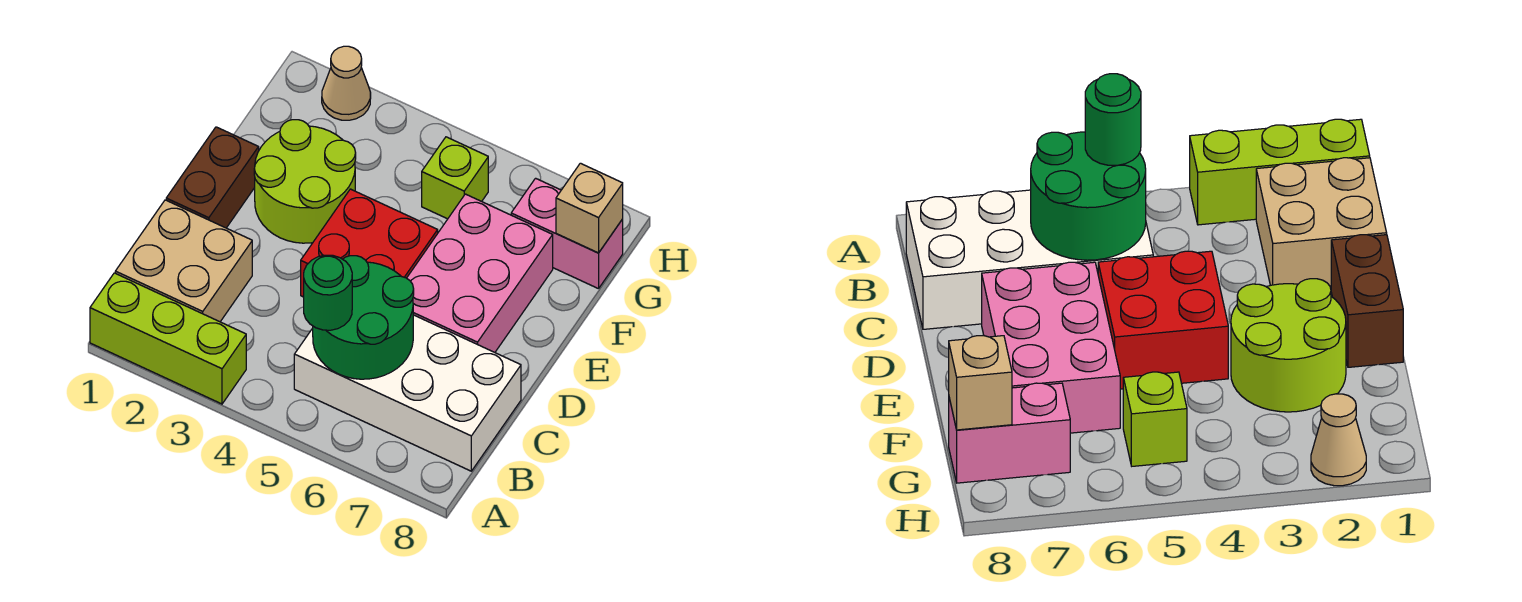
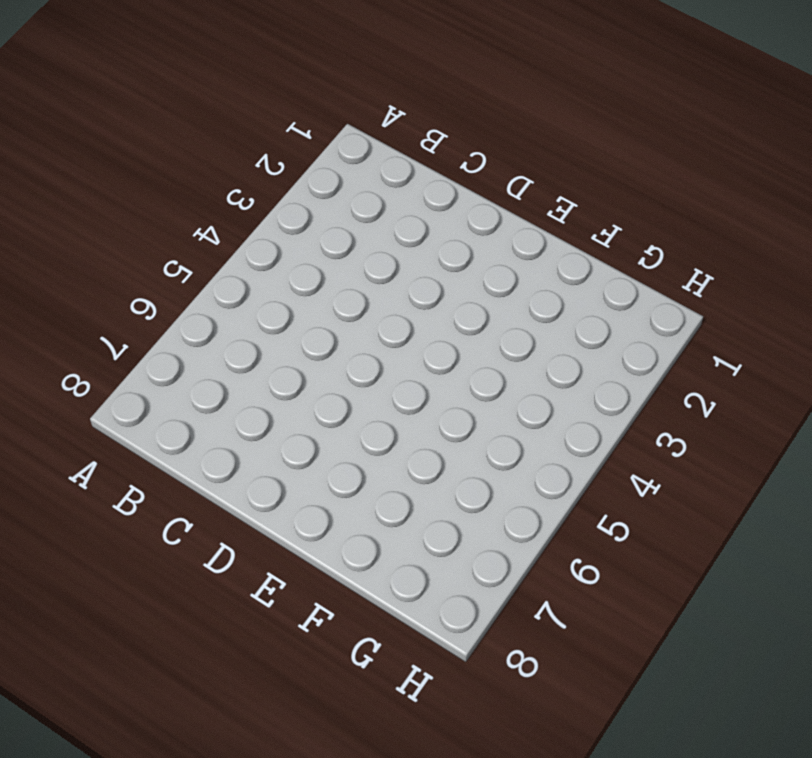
none -> lime 1x3 brick [90,273,246,404]
none -> tan 2x2 brick [115,200,252,322]
none -> white 2x4 brick [294,315,521,471]

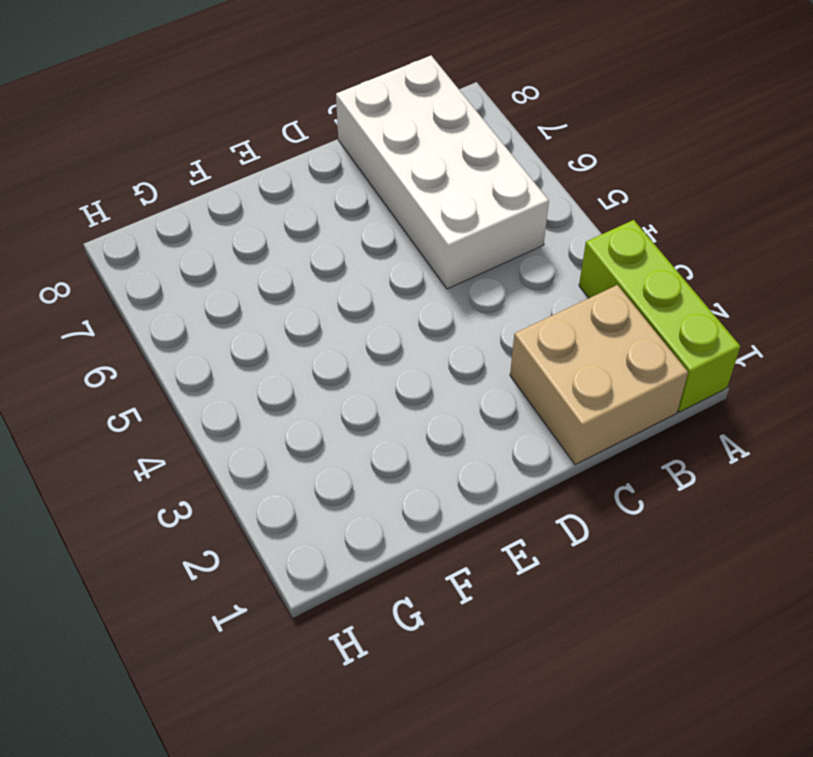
none -> brown 1x2 brick [166,127,259,228]
none -> red 2x2 brick [301,189,438,297]
none -> pink 2x3 brick [407,194,553,352]

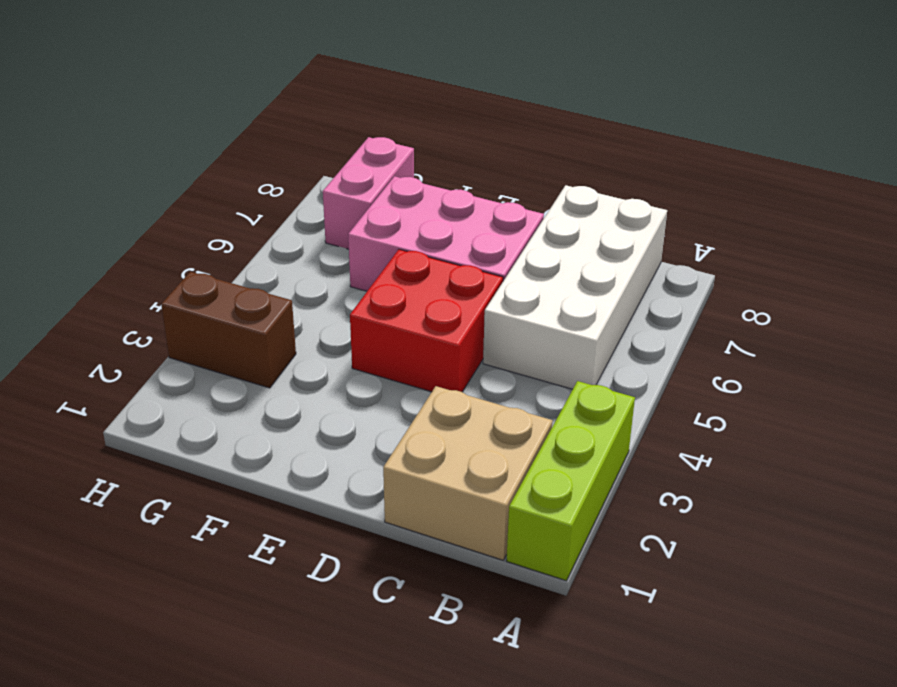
brown 1x2 brick [161,272,296,388] -> brown 1x2 brick moved to [166,127,259,228]
none -> lime 2x2 round brick [254,120,356,243]
none -> lime 1x1 brick [422,137,488,219]
none -> tan 1x1 cone [322,46,371,120]

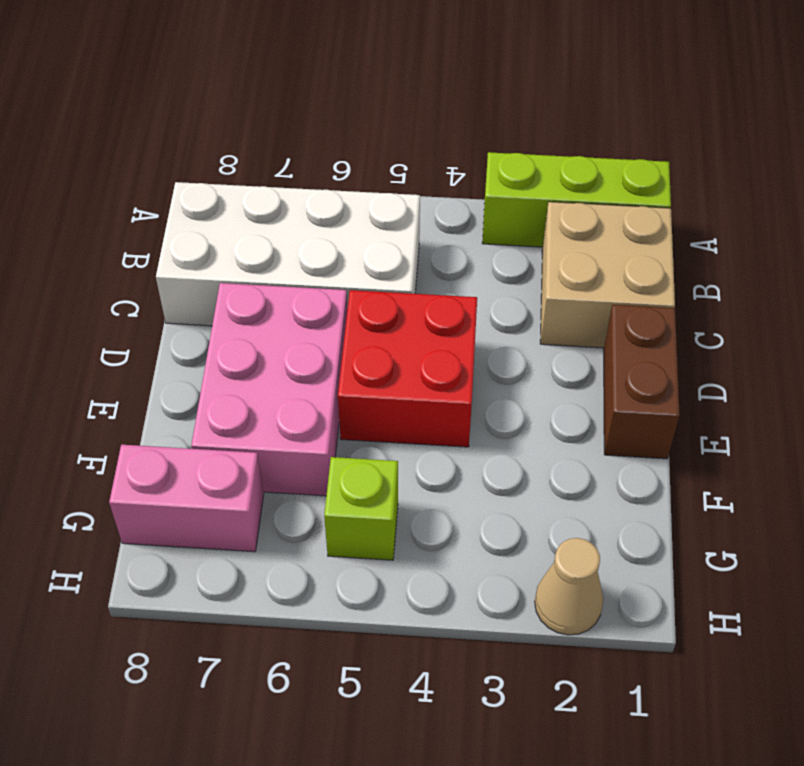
none -> lime 2x2 round brick [254,120,356,243]
none -> green 2x2 round brick [313,256,414,379]
none -> tan 1x1 brick [556,163,623,253]

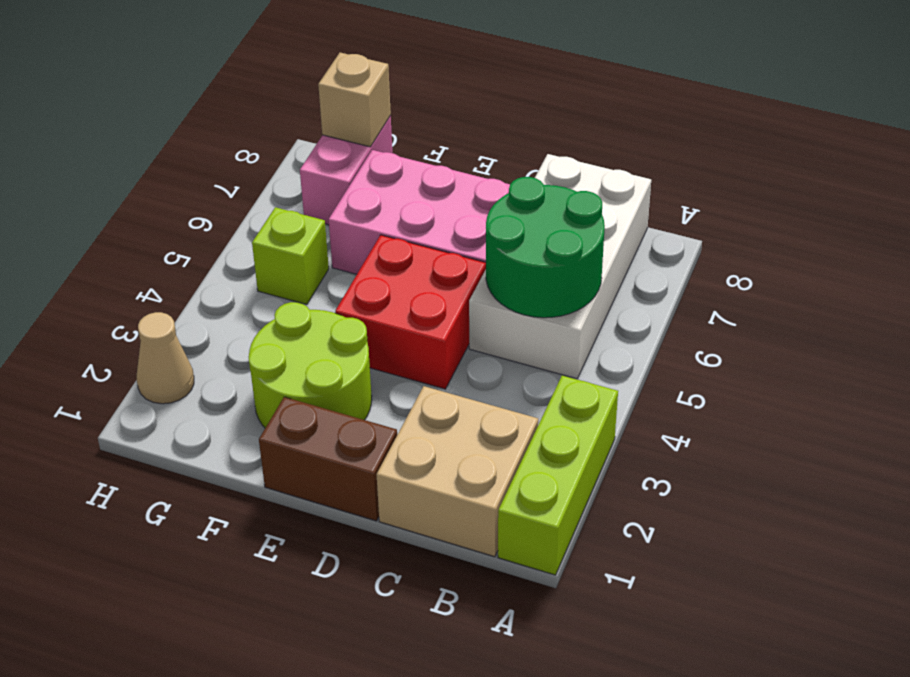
none -> green 1x1 round brick [304,255,352,330]

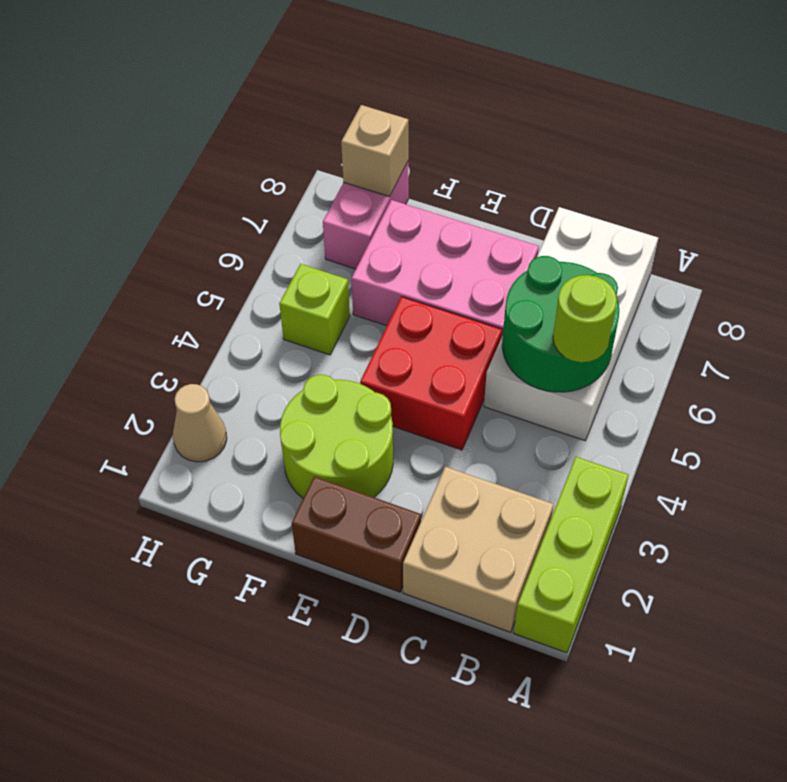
lime 1x1 round brick [553,275,617,362] -> green 1x1 round brick [304,255,352,330]

